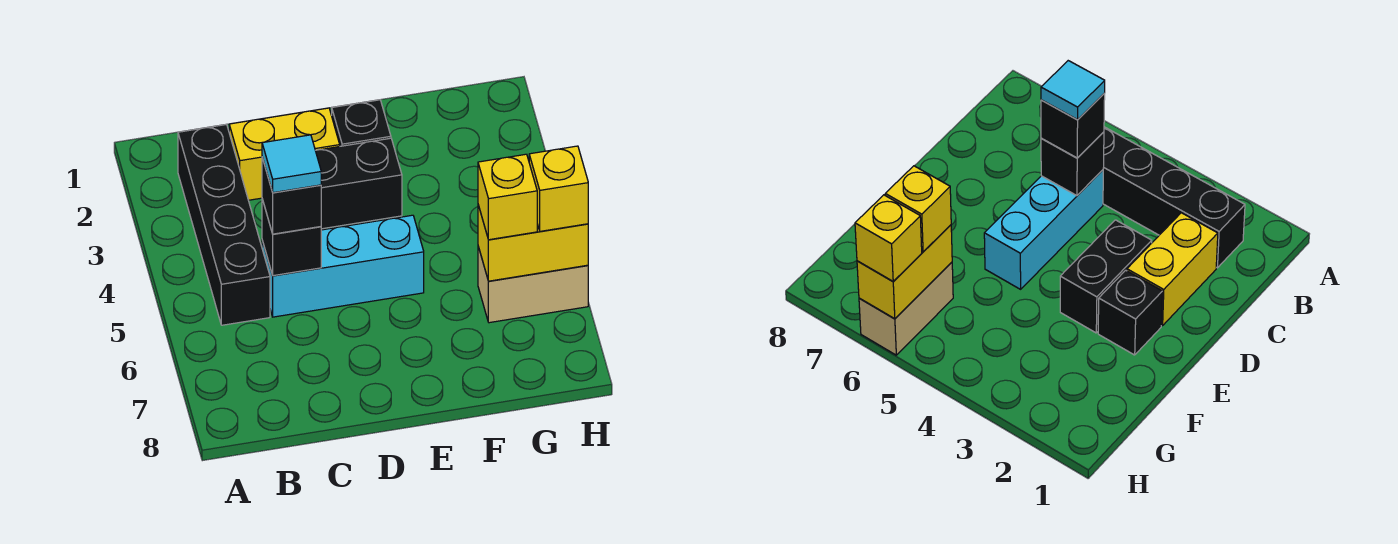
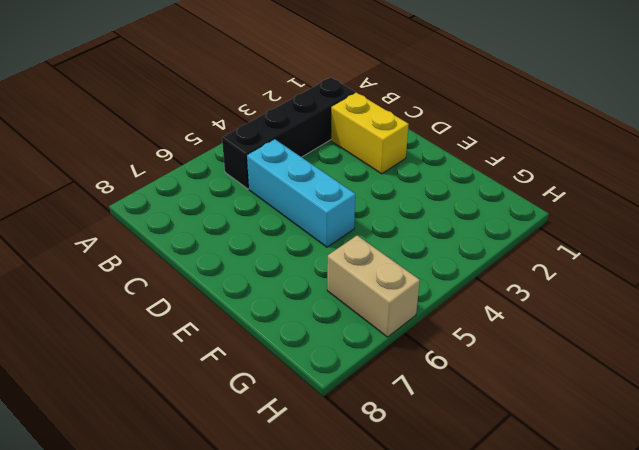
none -> black 1x2 brick [315,138,402,229]
none -> black 1x1 brick [332,100,391,146]
none -> black 1x1 brick [262,199,321,276]

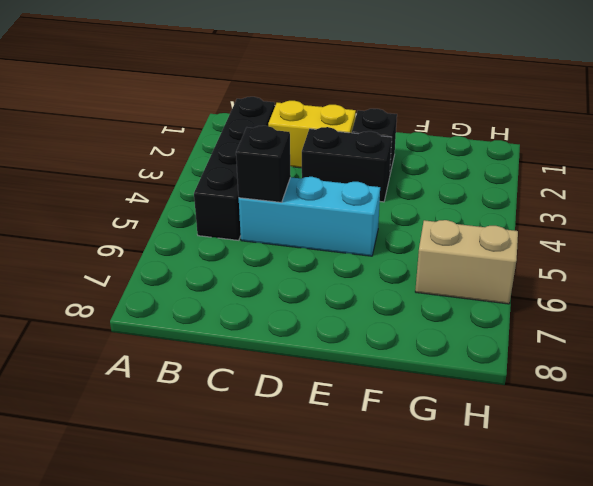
none -> yellow 1x2 brick [478,205,588,281]
none -> black 1x1 brick [262,158,321,234]
none -> yellow 1x1 brick [478,154,537,240]

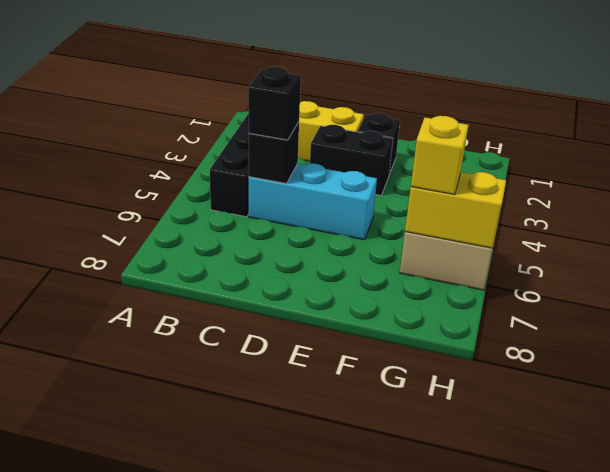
none -> yellow 1x1 brick [529,146,588,231]
none -> cyan 1x1 tile [262,135,321,193]

